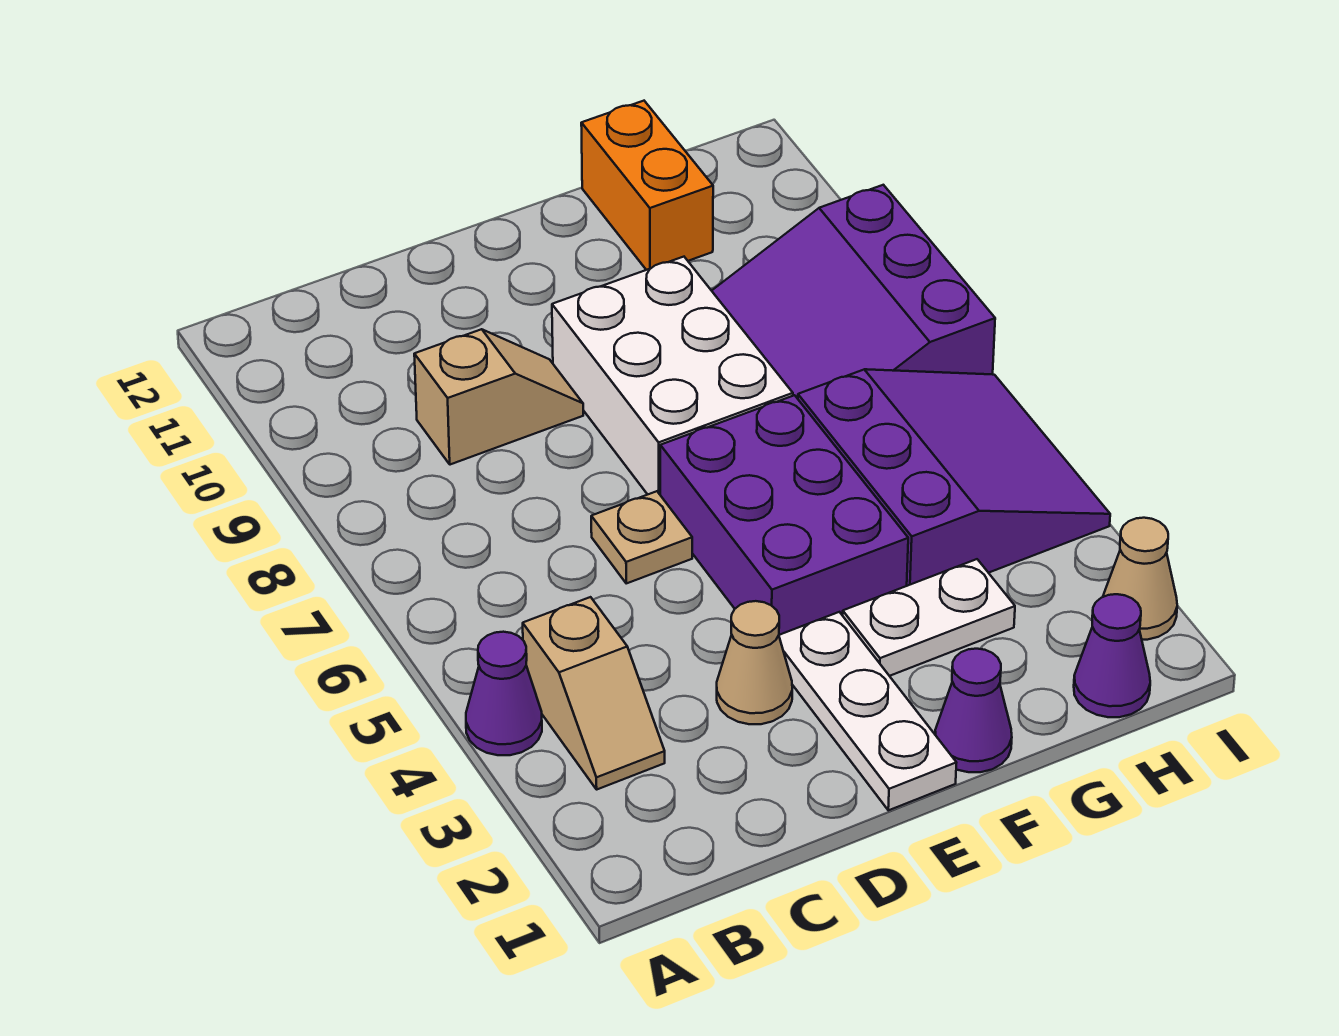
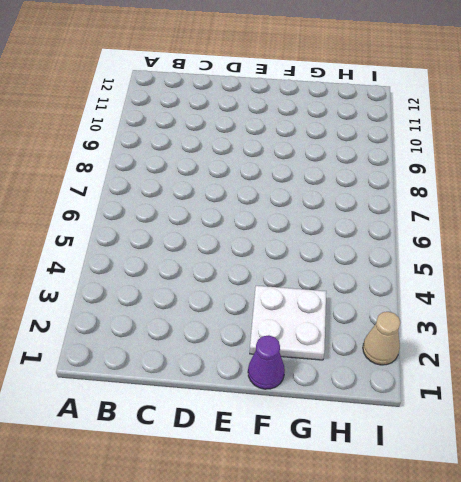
white 2x2 plate [250,286,326,360] -> white 1x2 plate [843,559,1015,676]
none -> purple 1x1 cone [466,632,542,755]
none -> tan 1x2 slope [523,597,665,789]
none -> tan 1x2 slope [414,329,583,465]

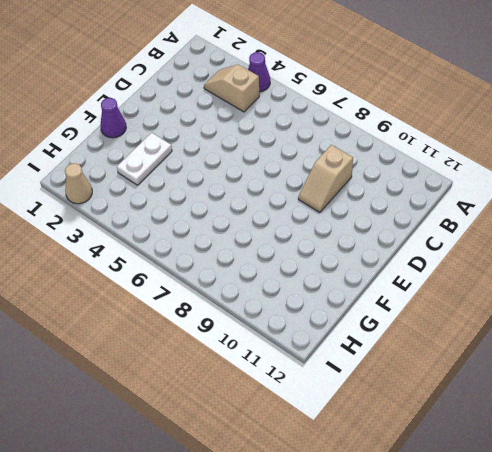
none -> tan 1x1 cone [717,601,792,724]
none -> tan 1x1 plate [591,491,692,583]
none -> white 1x3 plate [779,612,957,810]

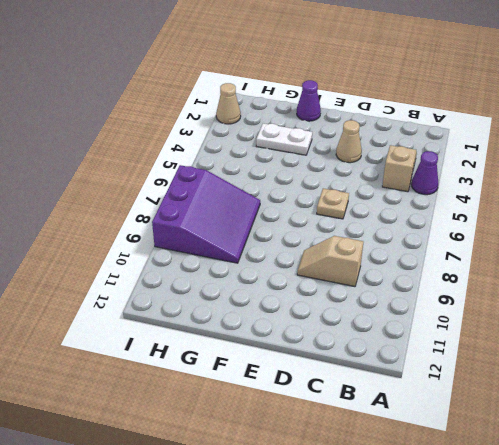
none -> white 1x3 plate [779,612,957,810]
none -> purple 2x3 brick [660,395,908,635]
none -> white 2x3 brick [552,257,793,494]

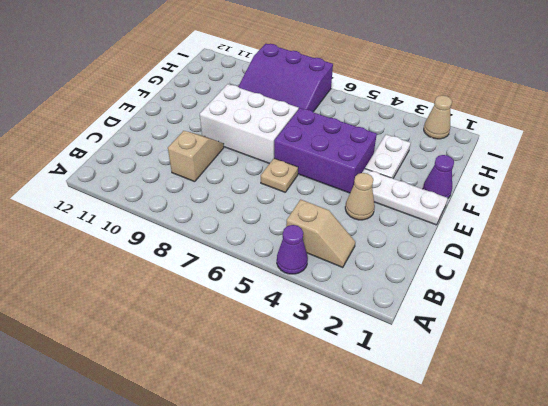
none -> purple 3x3 slope [798,369,1110,586]
none -> orange 1x2 brick [581,101,713,270]
none -> purple 1x1 cone [1074,594,1150,717]

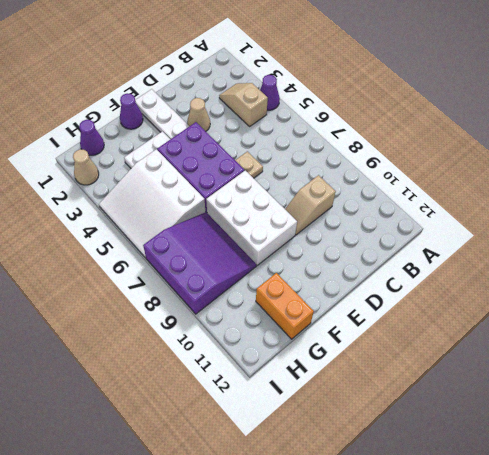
white 3x3 slope [99,149,205,258] -> purple 3x3 slope [798,369,1110,586]

